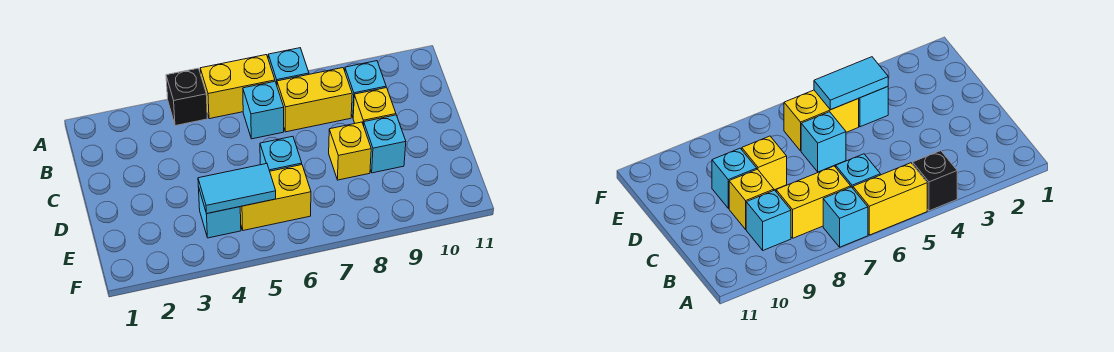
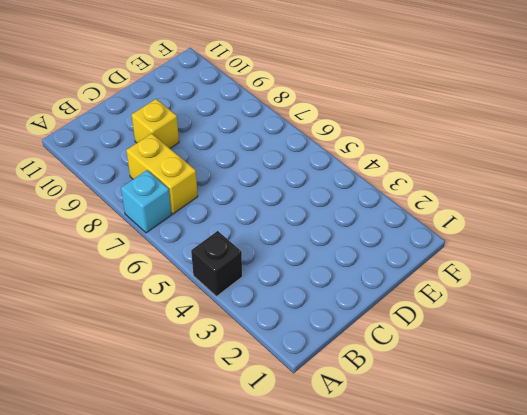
none -> yellow 1x2 brick [200,55,275,119]
none -> cyan 1x1 brick [243,81,284,139]
none -> cyan 1x1 brick [345,61,386,117]

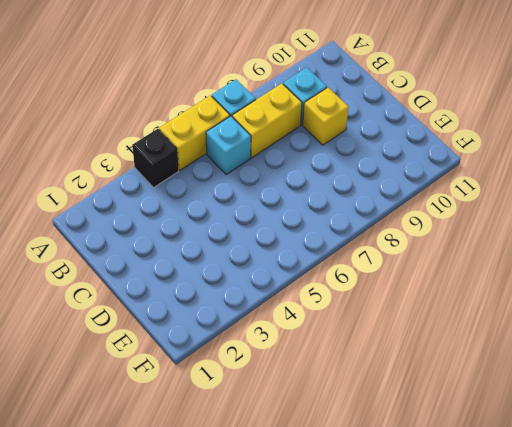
none -> cyan 1x1 brick [260,136,302,171]
none -> yellow 1x1 brick [329,122,371,180]
none -> cyan 1x1 brick [364,115,406,173]

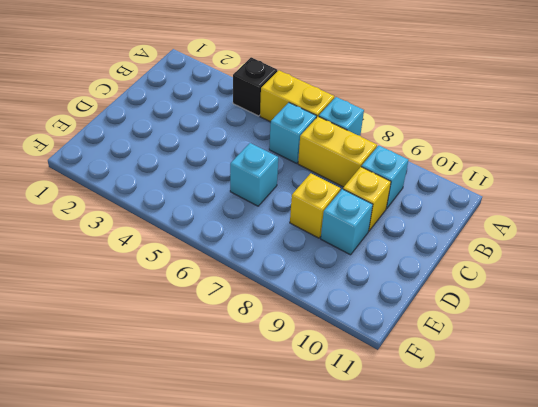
none -> cyan 1x1 brick [199,190,241,238]
none -> yellow 1x2 brick [240,165,311,230]
none -> cyan 1x2 tile [198,163,276,214]

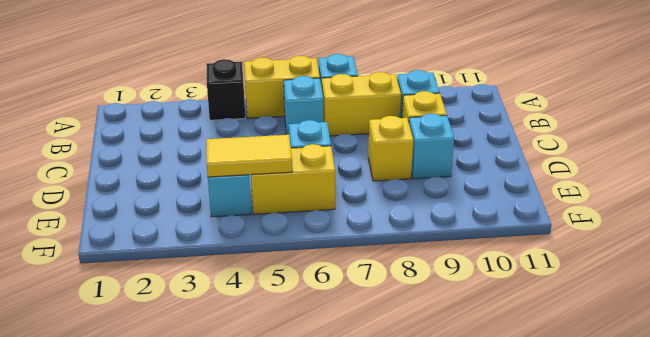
yellow 1x2 tile [206,135,292,177] -> cyan 1x2 tile [198,163,276,214]

